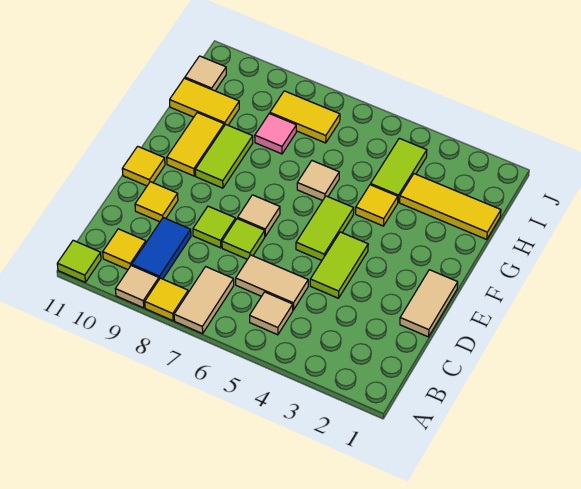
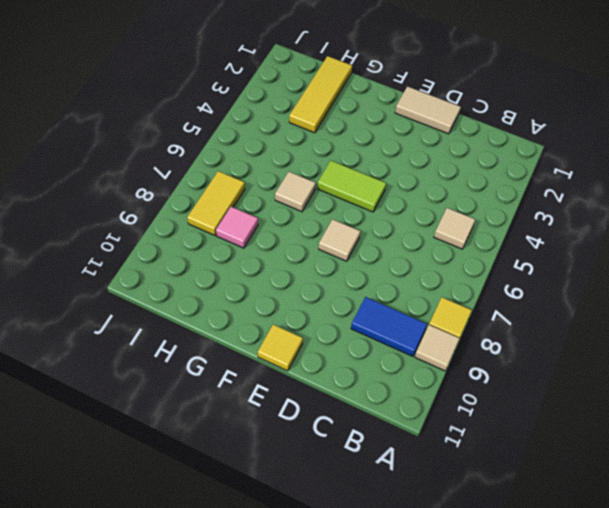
none -> tan 1x2 tile [174,267,234,334]
none -> lime 1x1 tile [57,240,101,282]
none -> yellow 1x1 tile [103,229,146,270]

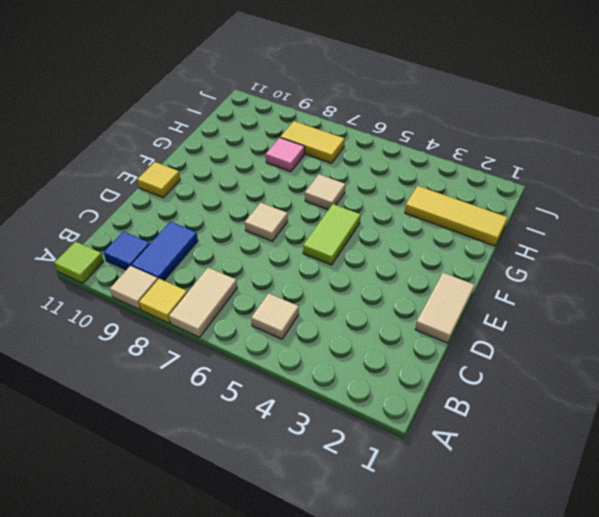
blue 1x1 tile [104,231,150,270] -> yellow 1x1 tile [103,229,146,270]
none -> tan 1x2 tile [236,255,308,310]
none -> lime 1x2 tile [310,232,368,298]
none -> lime 1x1 tile [222,219,265,259]

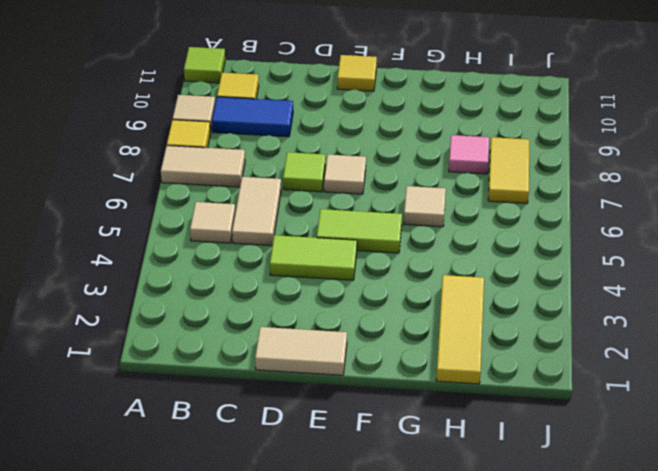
none -> lime 1x1 tile [193,206,236,248]
none -> yellow 1x1 tile [135,182,178,222]
none -> lime 1x2 tile [195,124,253,188]

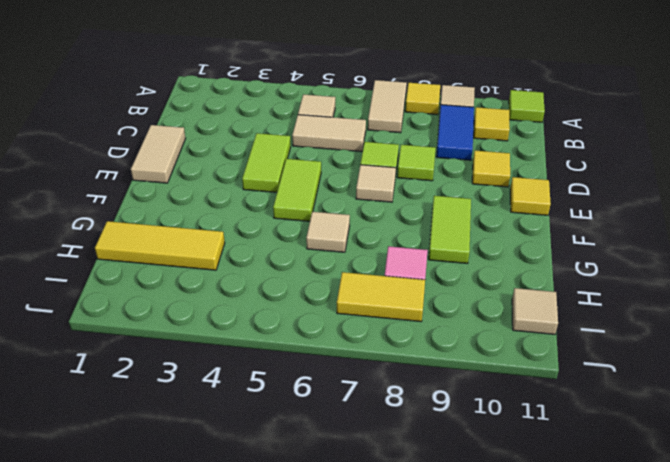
none -> yellow 1x2 tile [167,113,224,176]
none -> yellow 1x1 tile [356,185,398,226]
none -> lime 1x2 tile [371,138,427,202]

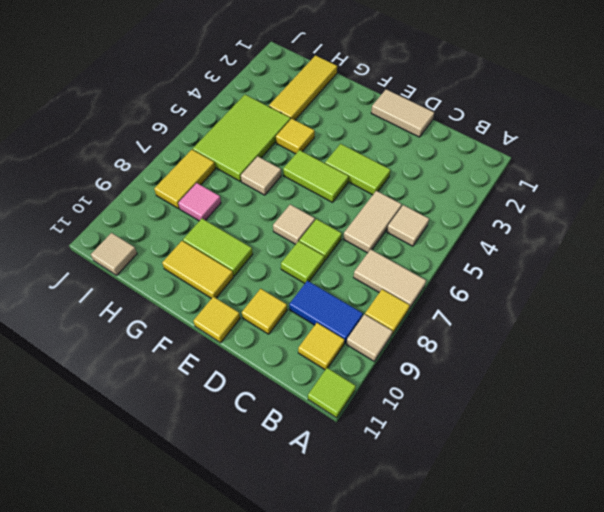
lime 2x3 tile [193,95,291,181] -> lime 1x2 tile [371,138,427,202]
none -> yellow 1x2 tile [170,78,239,126]

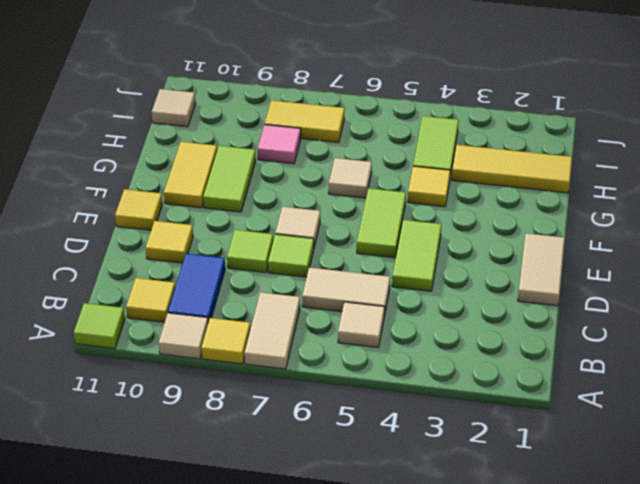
none -> yellow 1x2 tile [170,78,239,126]

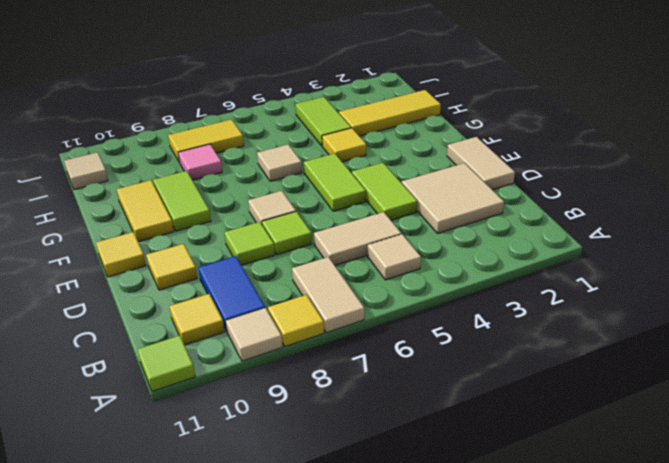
tan 2x2 tile [402,163,504,234] -> none
none -> yellow 1x2 tile [170,78,239,126]

